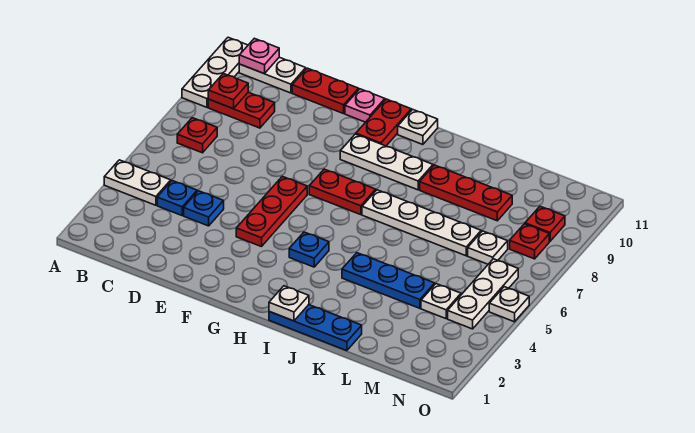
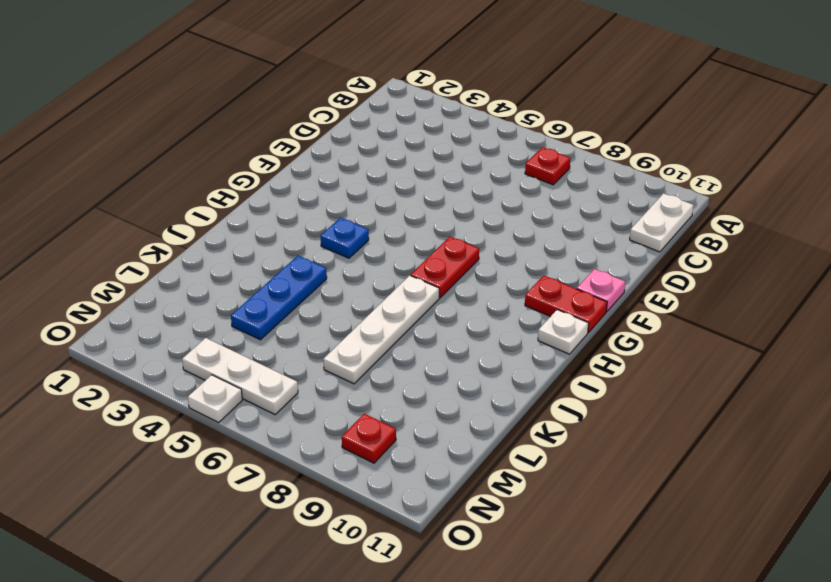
none -> white 1x2 plate [104,160,171,205]
none -> white 1x3 plate [182,37,248,107]
none -> red 1x2 plate [208,92,275,128]

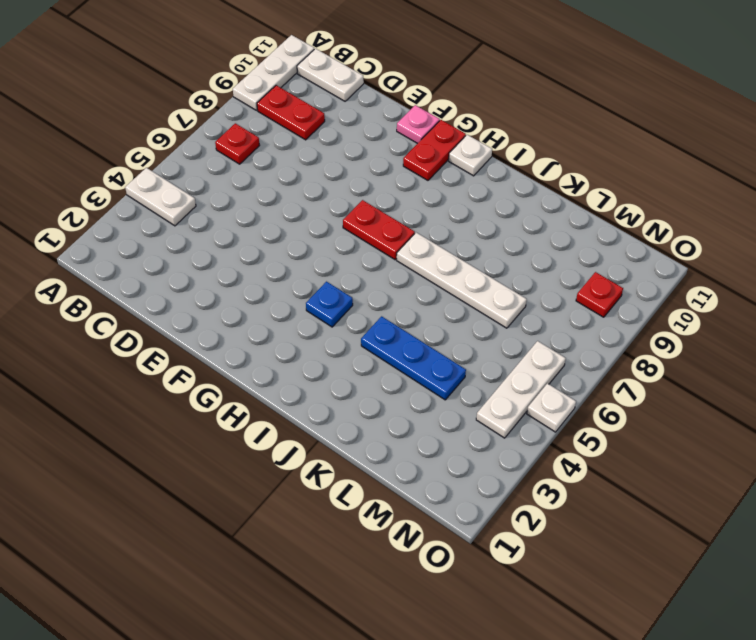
none -> blue 1x1 plate [157,181,197,215]
none -> blue 1x1 plate [184,191,224,226]
none -> red 1x2 plate [292,68,359,114]

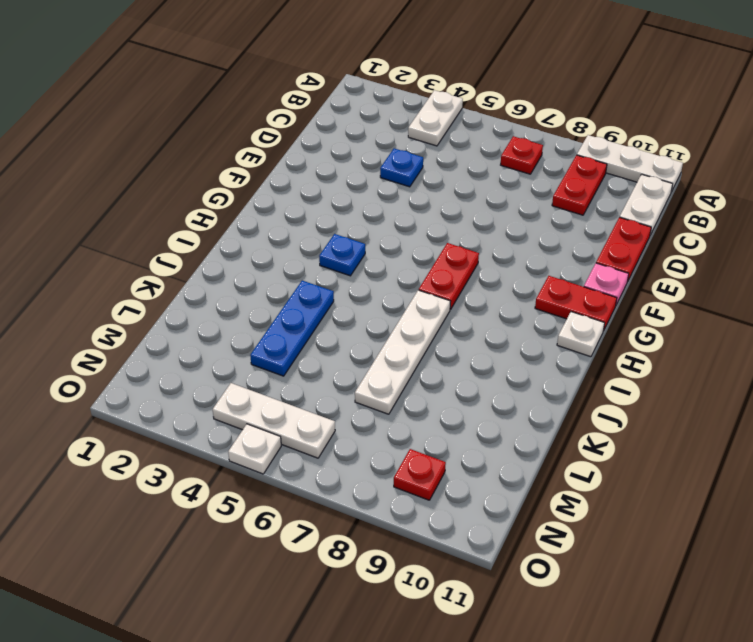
none -> blue 1x1 plate [157,181,197,215]
none -> red 1x3 plate [236,176,307,247]
none -> white 1x3 plate [340,134,433,190]

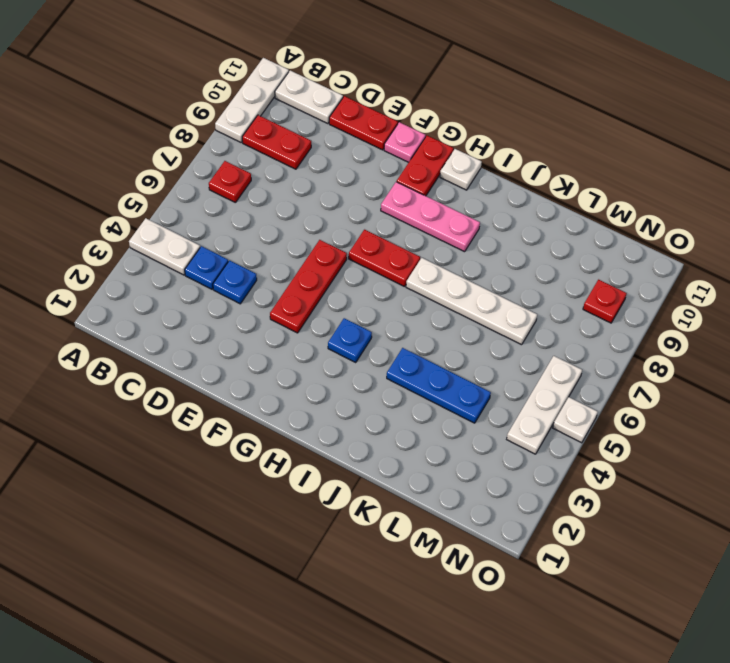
pink 1x3 plate [381,182,480,252] -> white 1x3 plate [340,134,433,190]
none -> blue 1x3 plate [269,305,362,351]
none -> red 1x3 plate [420,165,512,221]
none -> white 1x1 plate [421,284,461,319]

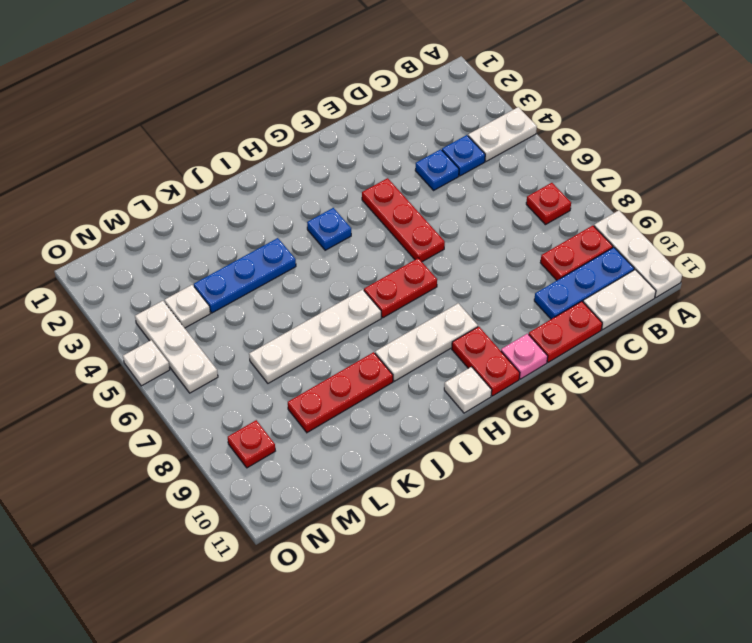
blue 1x3 plate [534,247,634,319] -> blue 1x3 plate moved to [269,305,362,351]
none -> white 1x1 plate [468,231,508,264]
none -> red 1x1 plate [510,224,549,259]
none -> red 1x1 plate [208,74,248,109]

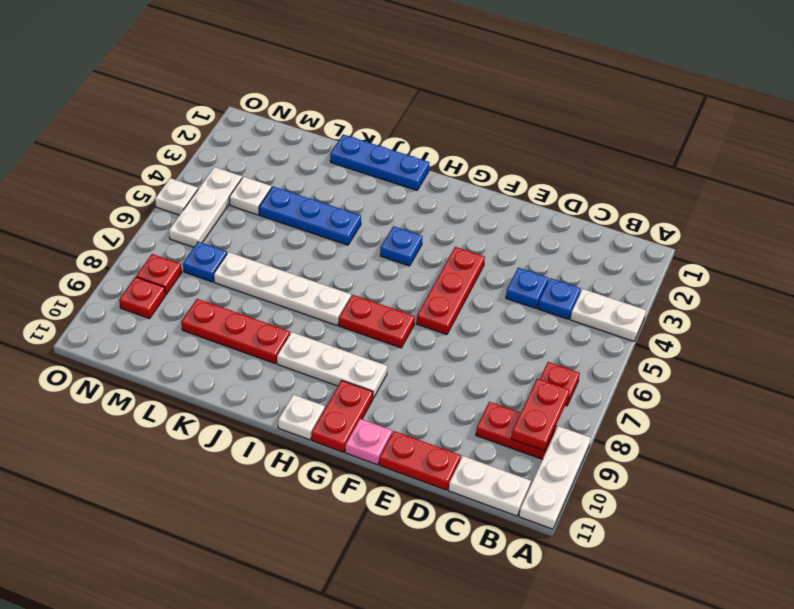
red 1x2 plate [511,379,570,451] -> red 1x1 plate [208,74,248,109]
blue 1x1 plate [183,242,227,282] -> white 1x1 plate [468,231,508,264]
none -> pink 1x1 plate [239,38,279,74]
none -> white 1x1 plate [269,286,309,321]

